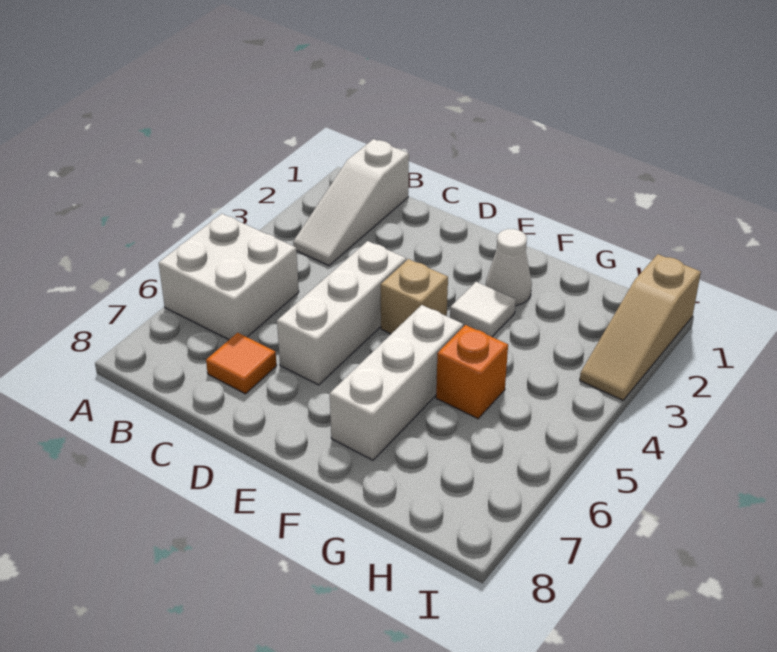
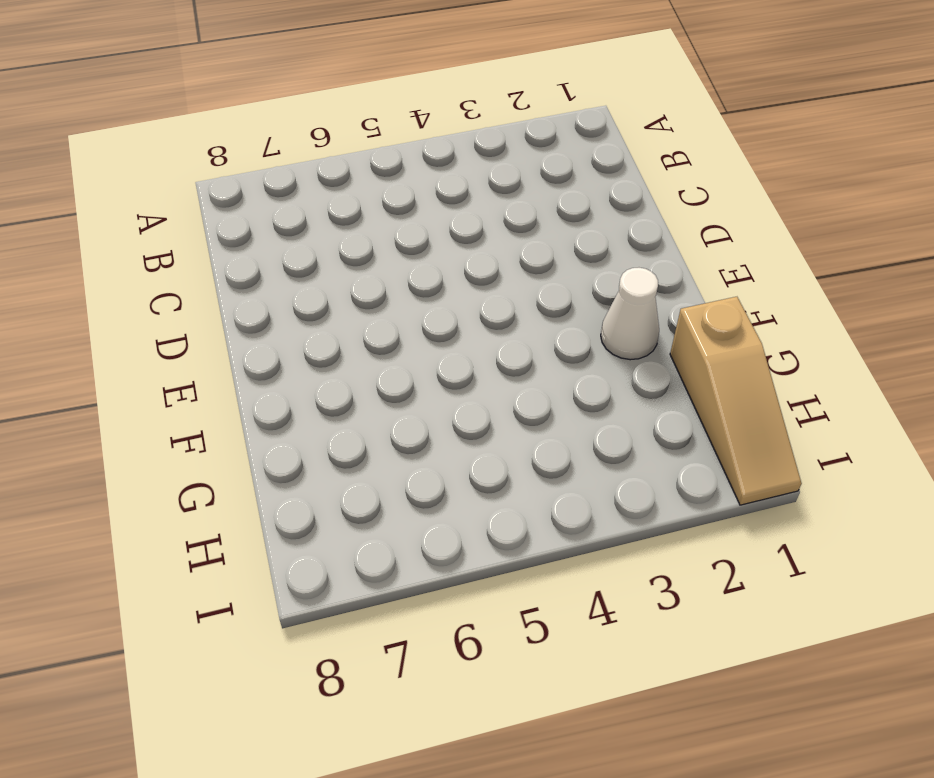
tan 1x3 slope [670,297,802,505] -> tan 1x3 slope turned to [580,254,701,400]
none -> white 2x2 brick [159,214,299,340]
none -> white 1x3 slope [293,139,409,266]

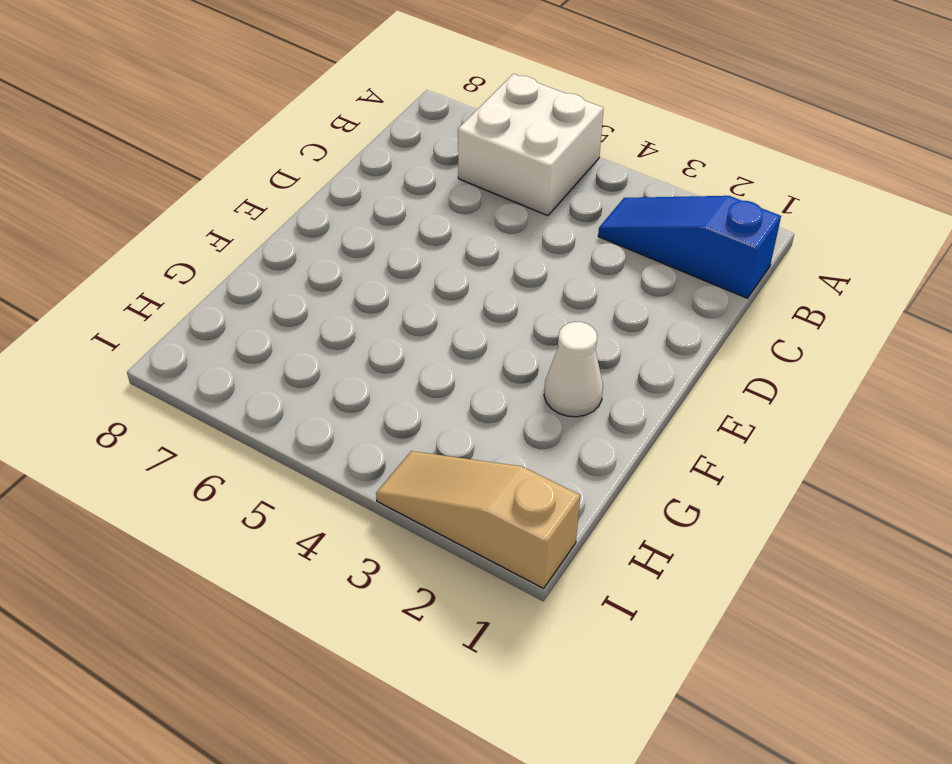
blue 1x3 slope [598,196,781,298] -> white 1x3 slope [293,139,409,266]
none -> orange 1x1 tile [206,333,277,394]
none -> white 1x3 brick [277,241,406,385]

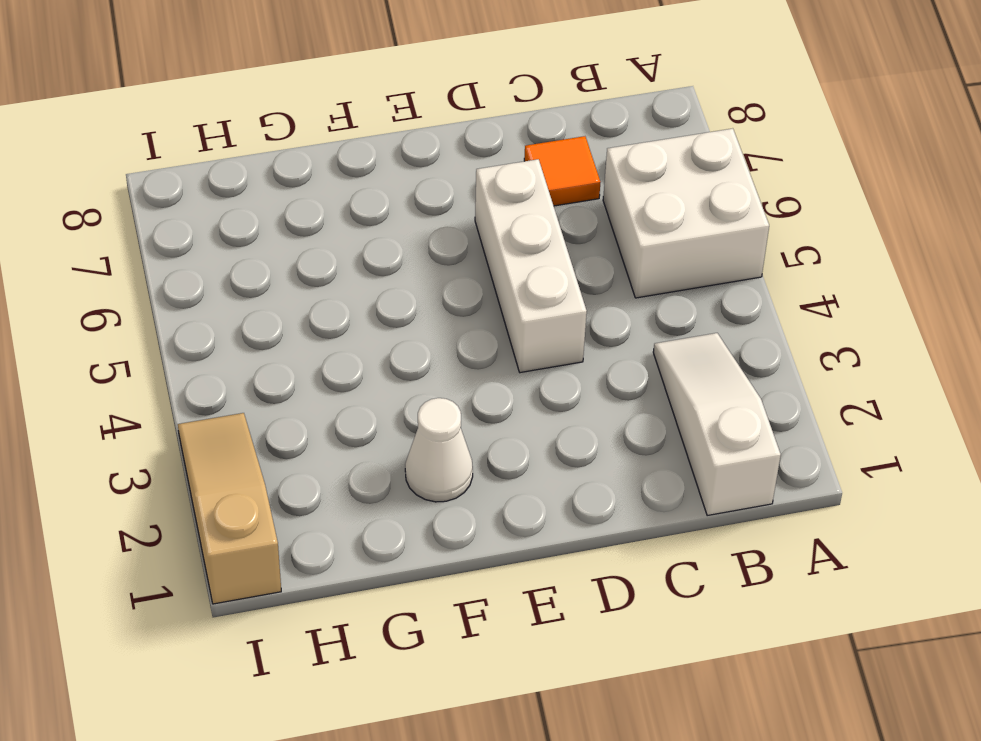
none -> tan 1x1 brick [381,259,448,334]
none -> white 1x1 tile [450,282,516,337]

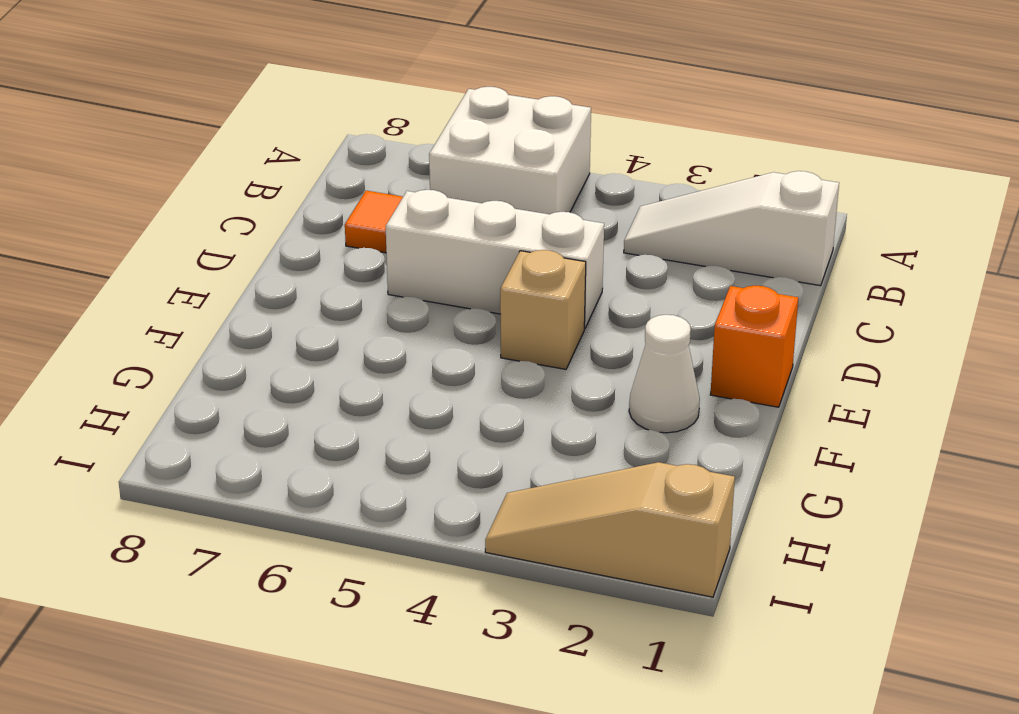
orange 1x1 brick [710,286,798,407] -> orange 1x1 brick moved to [436,325,508,419]
none -> white 1x1 tile [450,282,516,337]
none -> white 1x3 brick [330,305,463,460]

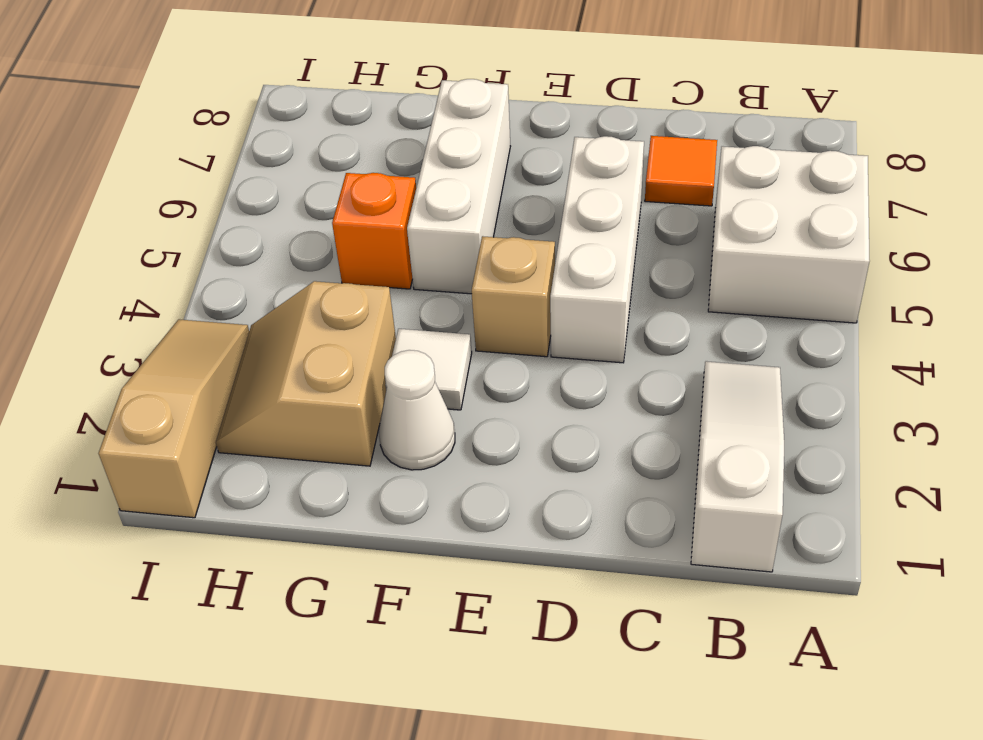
tan 2x2 slope [216,281,396,466] -> none

